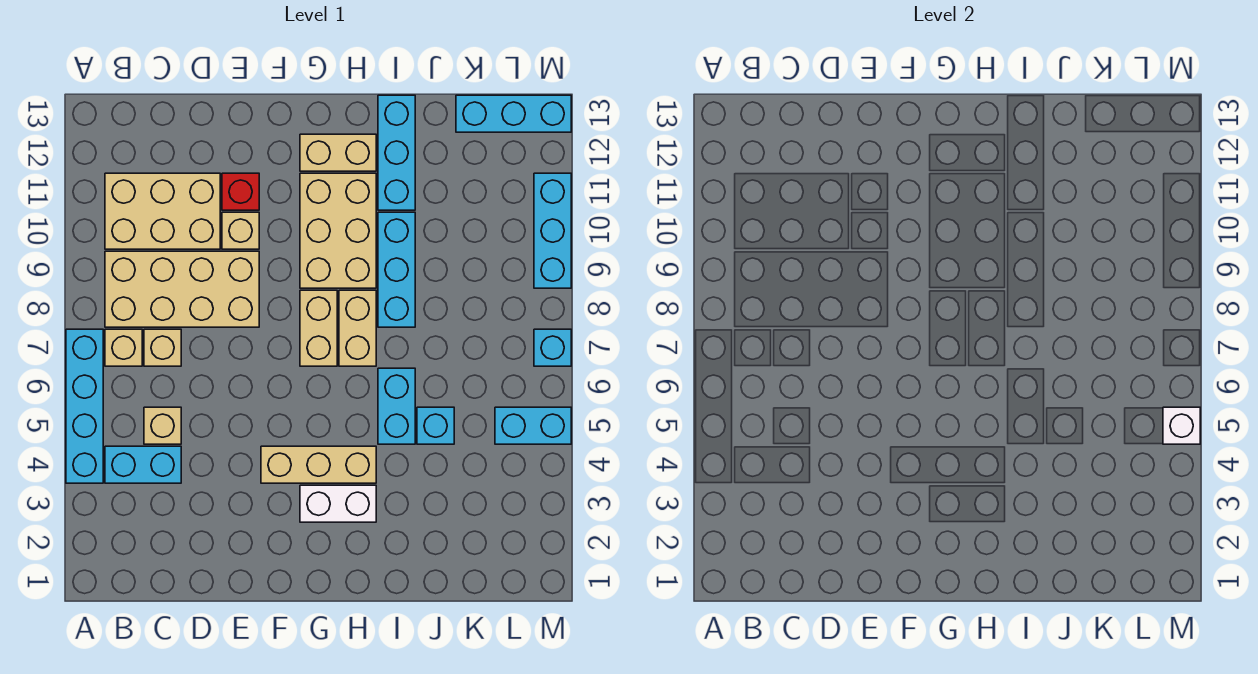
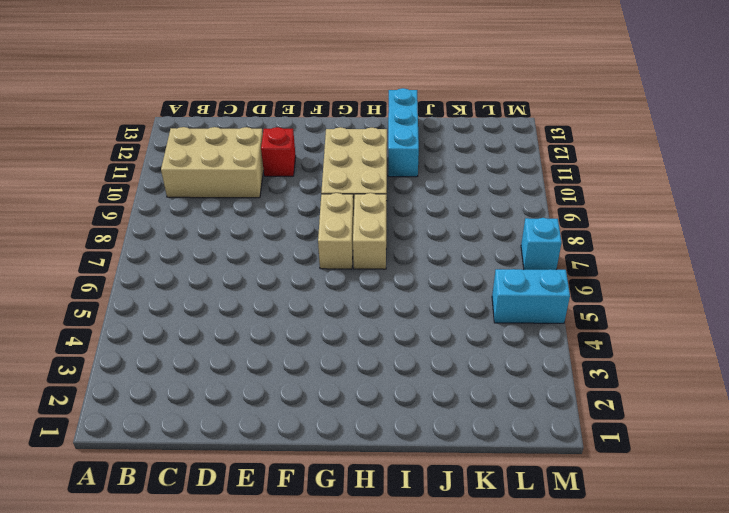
none -> cyan 1x4 brick [66,329,103,483]
none -> cyan 1x2 brick [105,446,181,483]
none -> tan 1x1 brick [105,329,142,366]

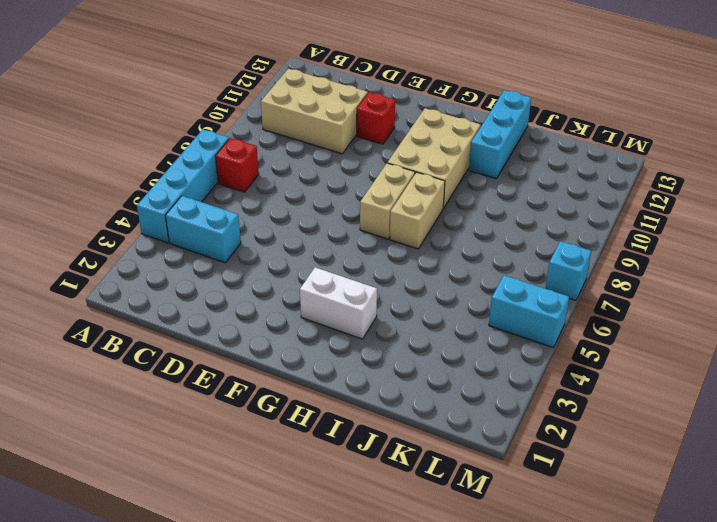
red 1x1 brick [215,138,259,192] -> tan 1x1 brick [105,329,142,366]
none -> tan 2x4 brick [105,251,259,327]
none -> tan 1x1 brick [144,407,181,444]
none -> tan 1x1 brick [144,329,181,366]

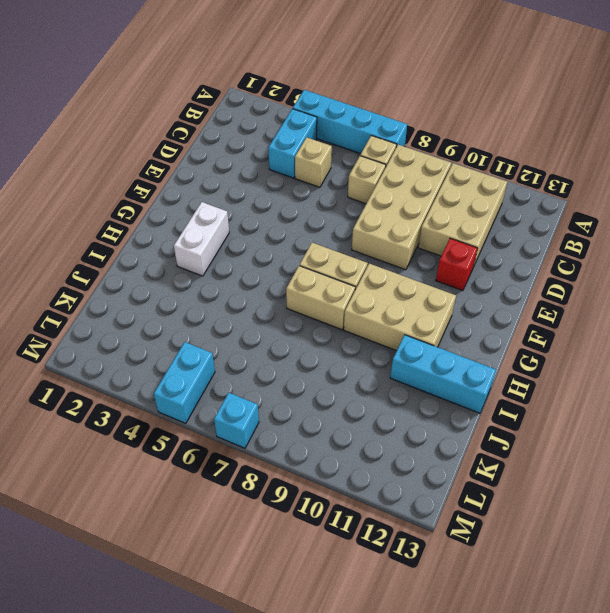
none -> tan 1x1 brick [222,212,259,249]
none -> tan 1x3 brick [261,446,376,483]
none -> tan 1x2 brick [300,134,376,171]

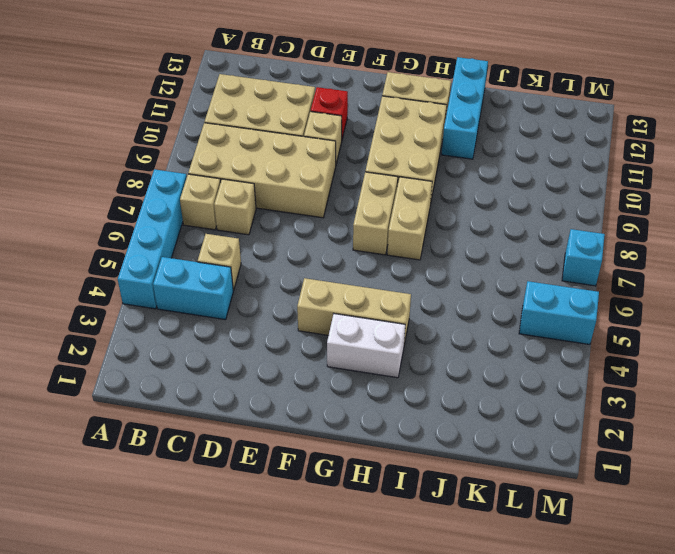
none -> cyan 1x2 brick [378,368,415,444]
none -> cyan 1x3 brick [378,212,415,327]
none -> cyan 1x1 brick [417,407,454,444]

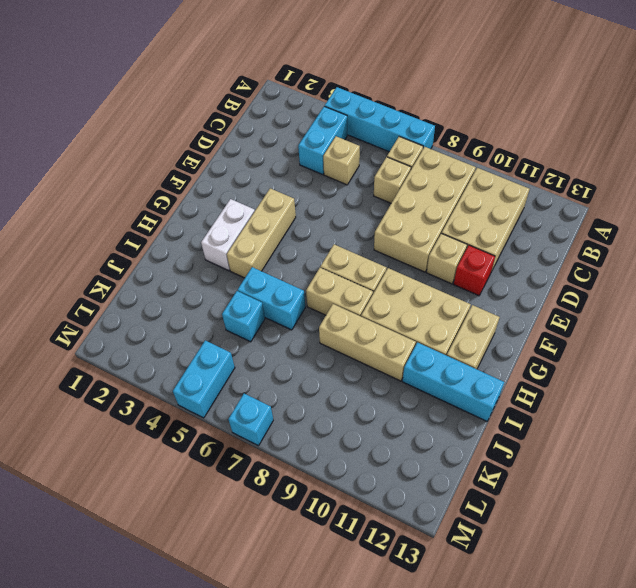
tan 1x3 brick [319,304,416,381] -> cyan 1x3 brick [378,212,415,327]
none -> cyan 1x3 brick [456,95,571,132]
none -> cyan 1x3 brick [534,173,571,288]
none -> white 1x1 brick [1163,407,1200,444]

